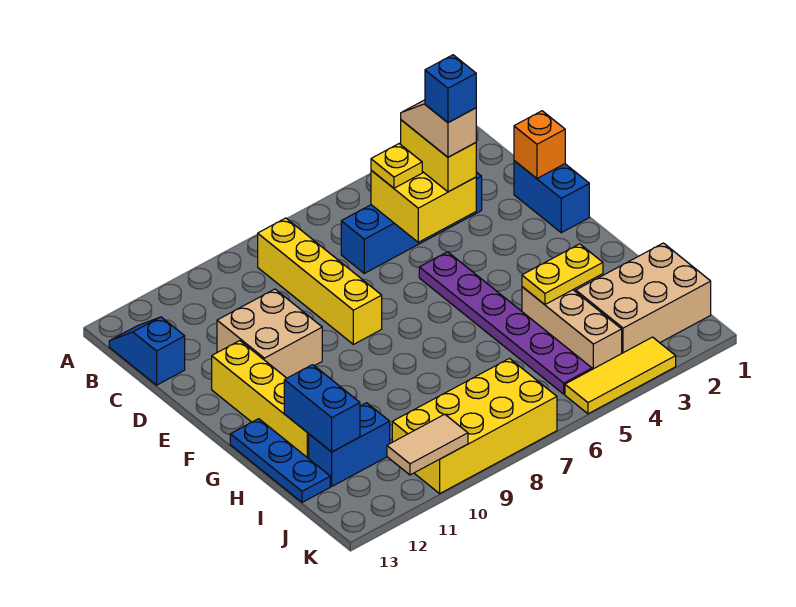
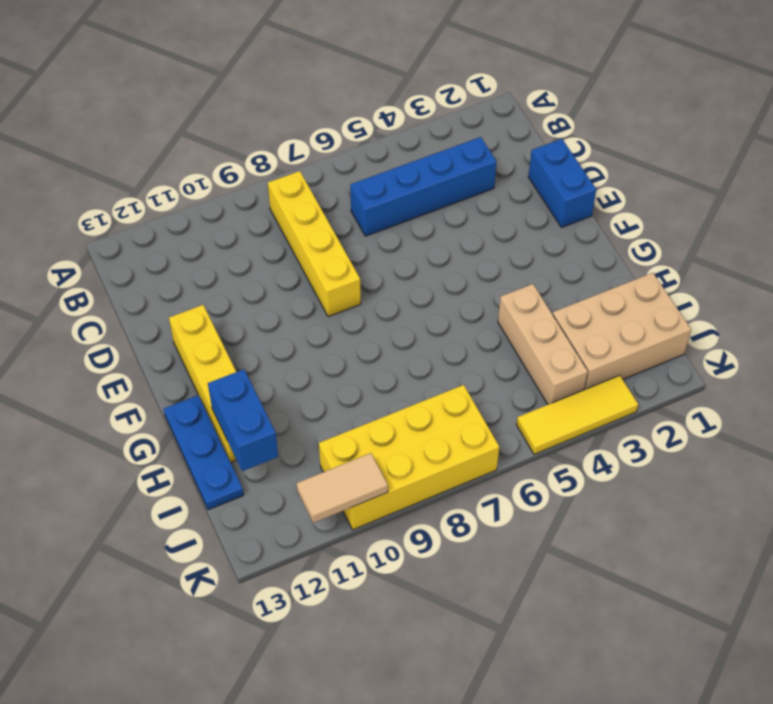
none -> blue 1x2 slope [109,317,185,385]
none -> tan 2x2 brick [217,289,322,378]
none -> purple 1x6 plate [419,252,592,394]

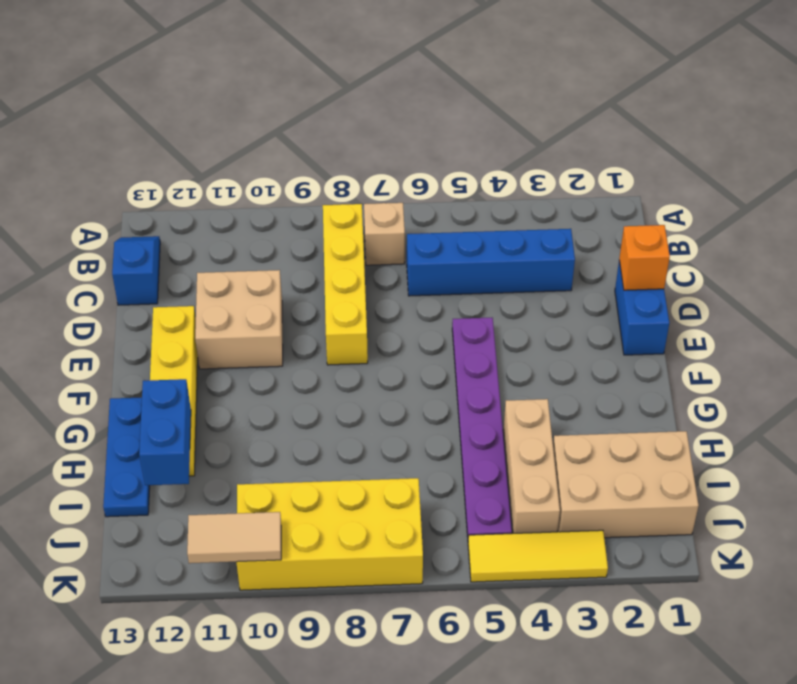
tan 1x1 brick [364,203,405,265] -> none
none -> blue 1x2 brick [309,403,390,486]
none -> yellow 2x2 brick [371,170,476,242]
none -> yellow 1x2 plate [522,244,603,304]

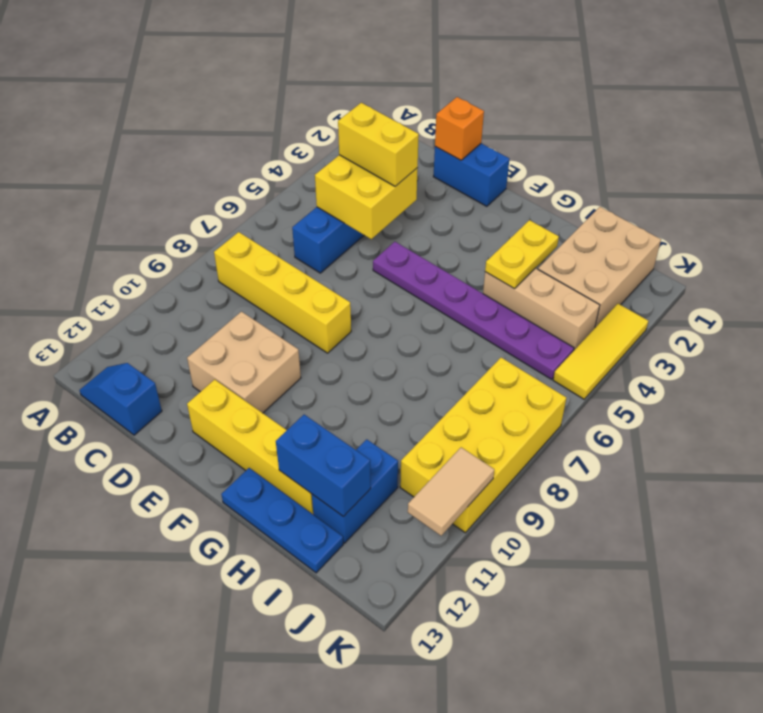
none -> yellow 1x1 plate [371,144,422,188]
none -> tan 1x2 slope [401,100,476,157]
none -> blue 1x1 brick [425,55,476,123]

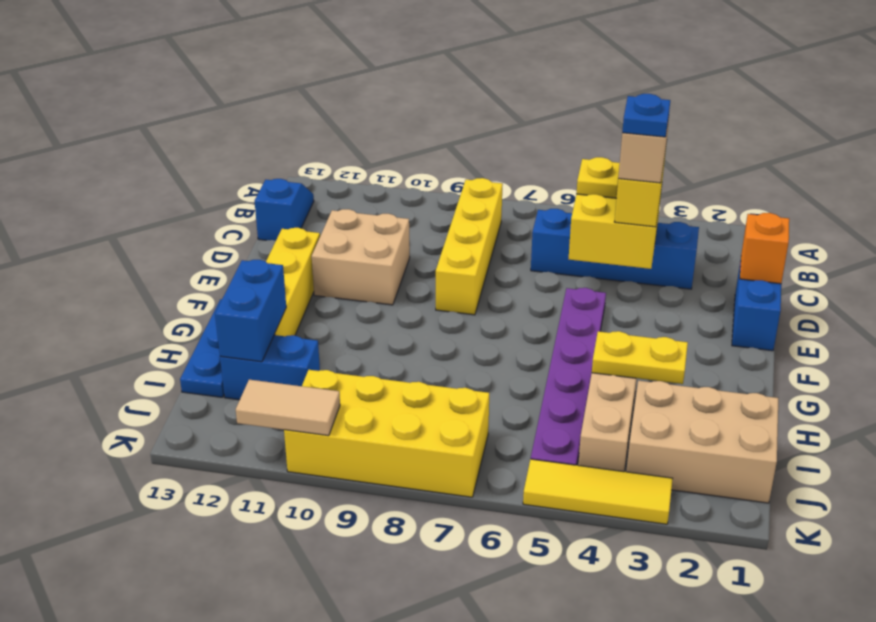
blue 1x1 plate [622,94,670,137] -> blue 1x1 brick [425,55,476,123]

